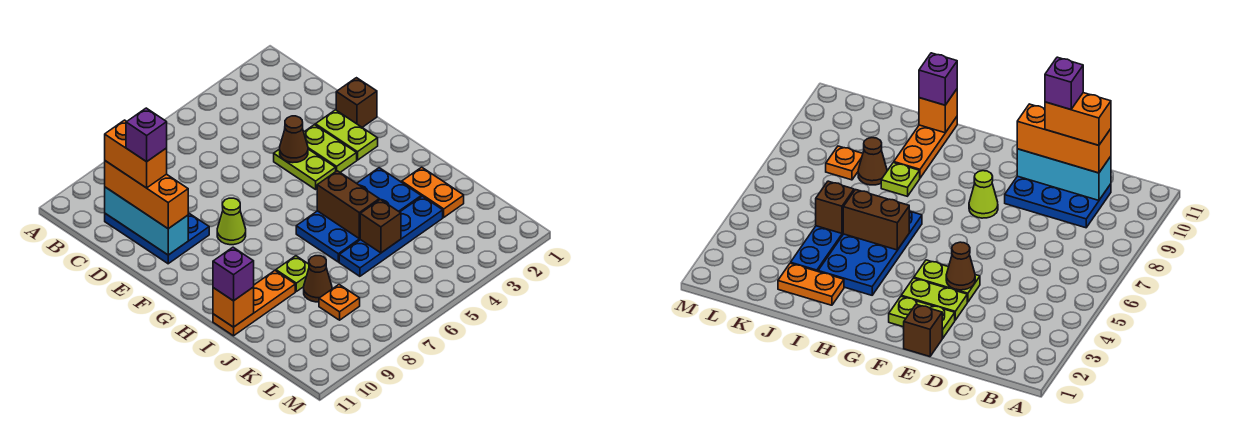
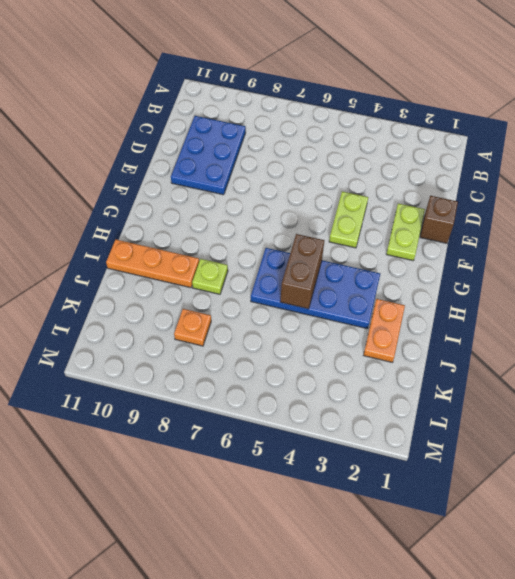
none -> lime 1x2 plate [304,125,357,172]
none -> lime 1x1 cone [217,198,246,245]
none -> blue 1x4 plate [339,196,443,276]

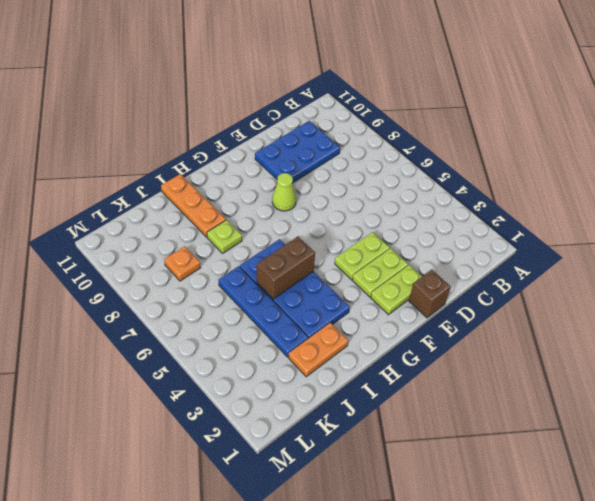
none -> brown 1x1 cone [304,256,332,302]
none -> cyan 1x3 brick [105,187,188,255]
none -> brown 1x1 cone [280,116,308,163]

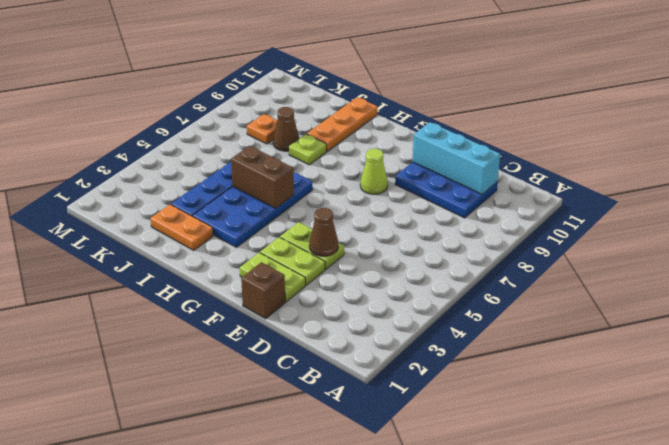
none -> orange 1x1 brick [213,287,254,327]
none -> brown 1x1 brick [360,199,401,253]
none -> orange 1x3 brick [105,161,188,229]

